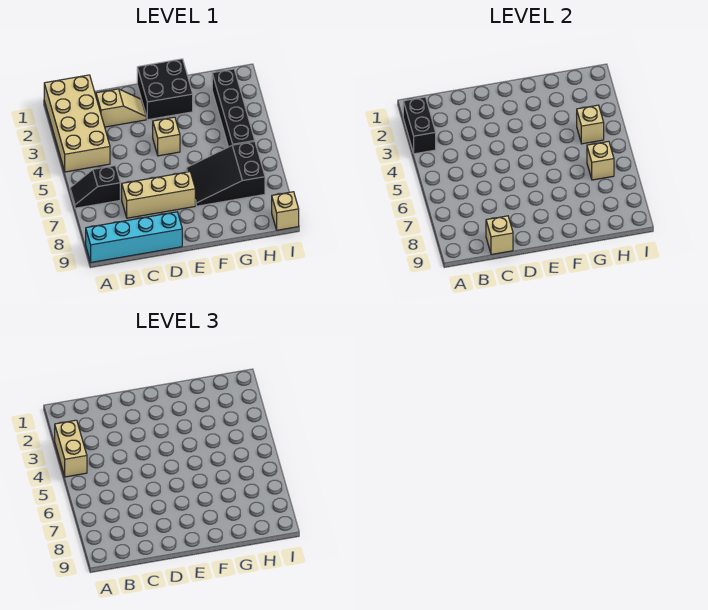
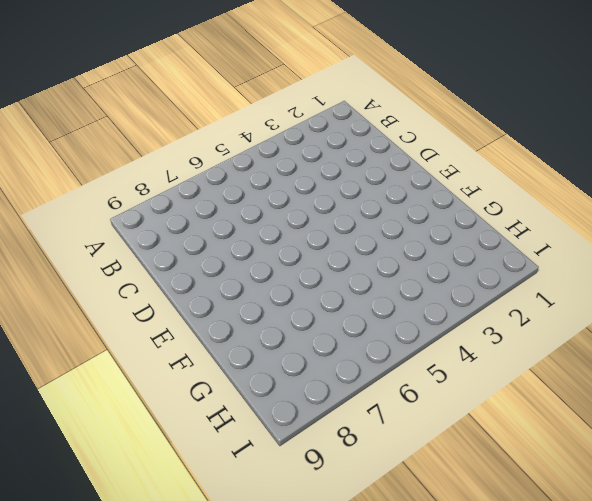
none -> tan 2x4 brick [44,75,110,172]
none -> black 1x2 slope [70,166,120,208]
none -> cyan 1x4 brick [86,212,182,262]

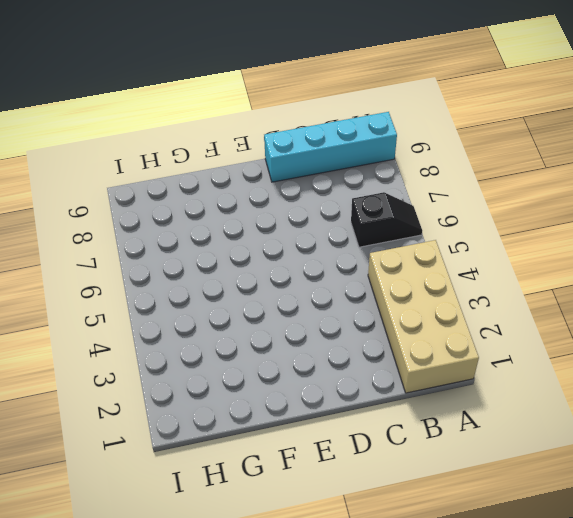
none -> tan 1x2 slope [96,89,146,127]
none -> tan 1x3 brick [122,172,195,218]
none -> black 2x2 brick [137,59,193,120]

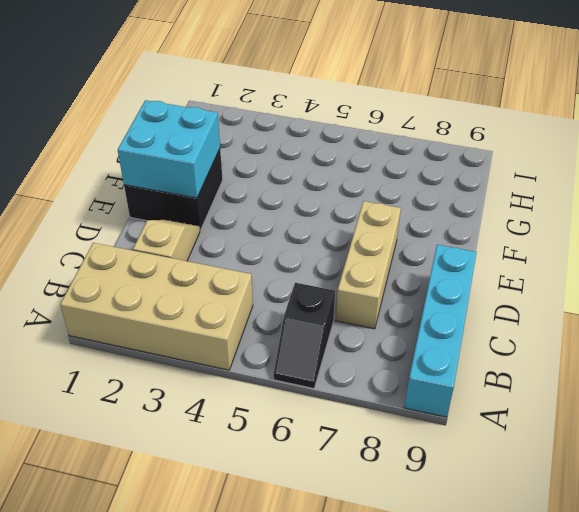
cyan 2x2 brick [118,100,220,198] -> none
none -> tan 1x1 brick [153,117,180,156]
none -> black 2x3 slope [186,141,265,206]
none -> black 1x4 brick [212,69,255,147]

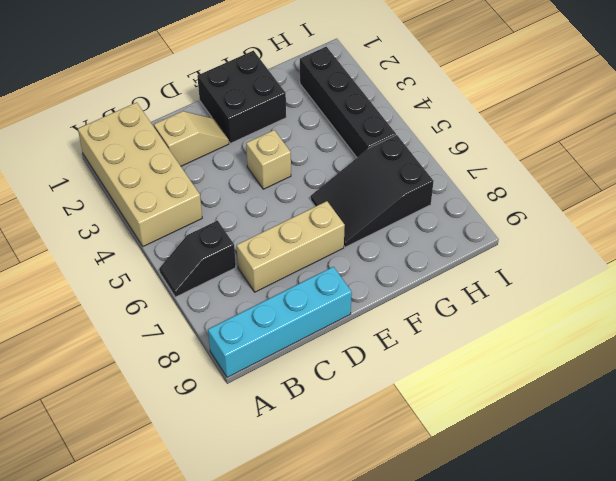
none -> tan 1x1 brick [272,192,299,230]
none -> black 1x2 brick [403,97,436,154]
none -> tan 1x1 brick [486,216,513,255]

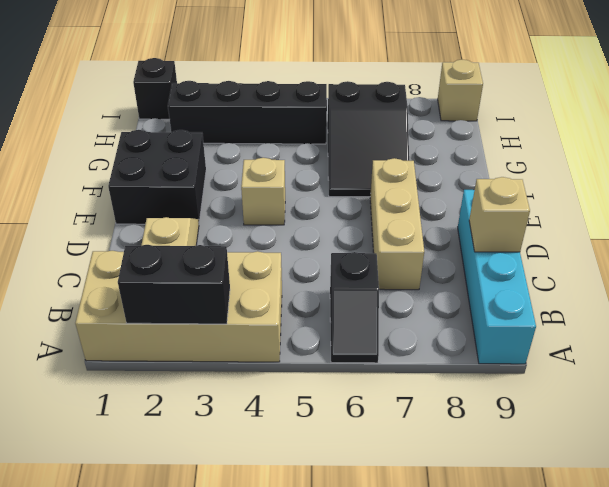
black 1x1 brick [133,58,177,119] -> none
none -> tan 1x1 brick [577,105,604,144]
none -> tan 1x1 brick [587,141,614,180]
none -> tan 1x2 brick [55,420,87,477]

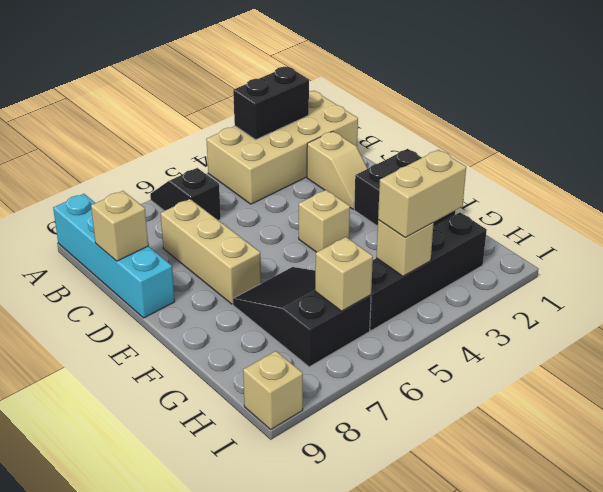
tan 1x2 brick [378,150,466,238] -> tan 1x2 brick moved to [55,420,87,477]

